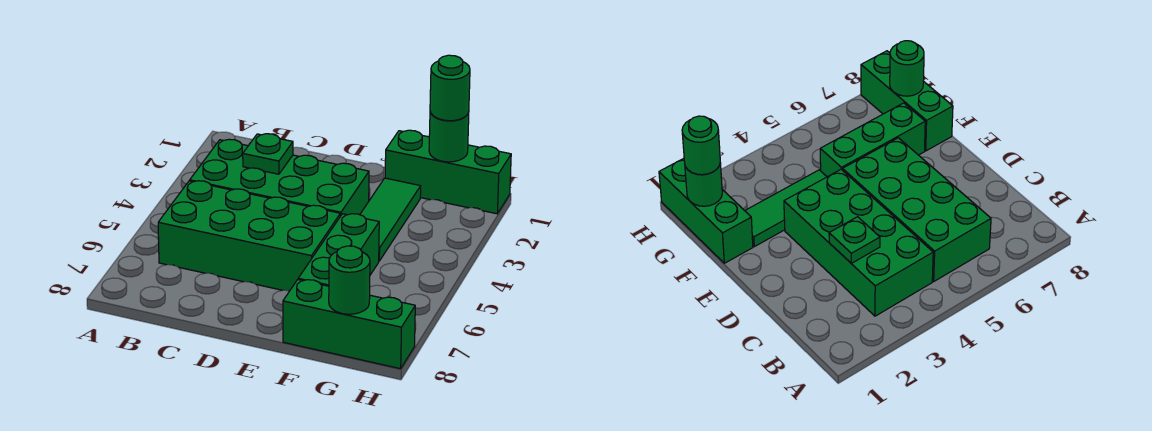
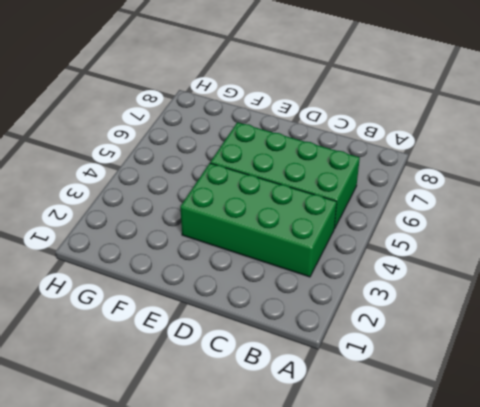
none -> green 1x3 brick [385,130,511,214]
none -> green 1x3 tile [360,178,421,261]

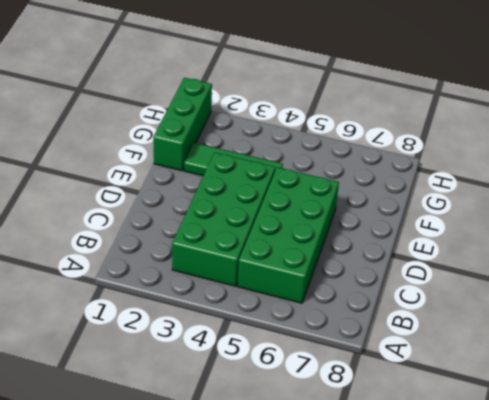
none -> green 1x3 brick [298,214,379,286]
none -> green 1x3 brick [283,280,415,369]

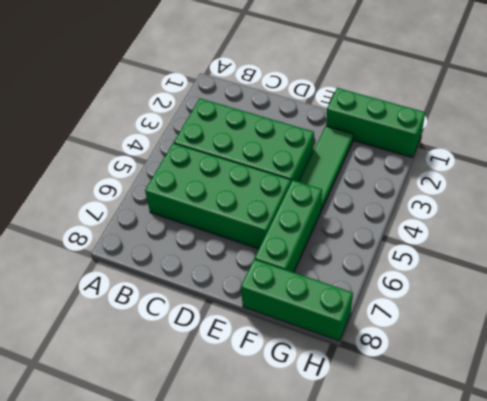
none -> green 1x1 plate [243,134,293,174]
none -> green 1x1 round brick [429,112,469,162]

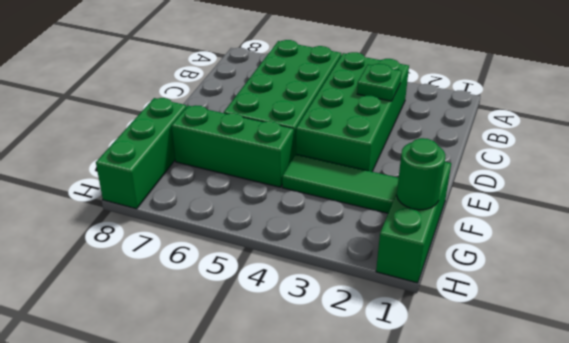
none -> green 1x1 round brick [329,246,370,314]
none -> green 1x1 round brick [430,55,470,121]

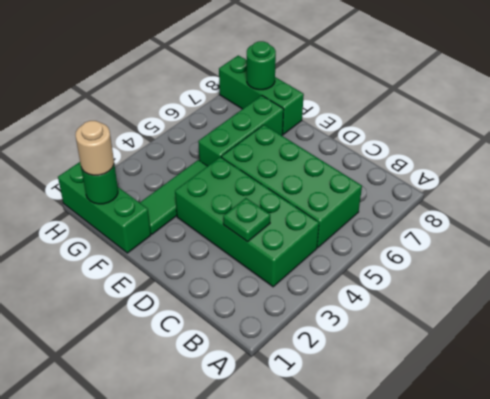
tan 1x1 round brick [75,121,114,175] -> green 1x1 round brick [430,55,470,121]

